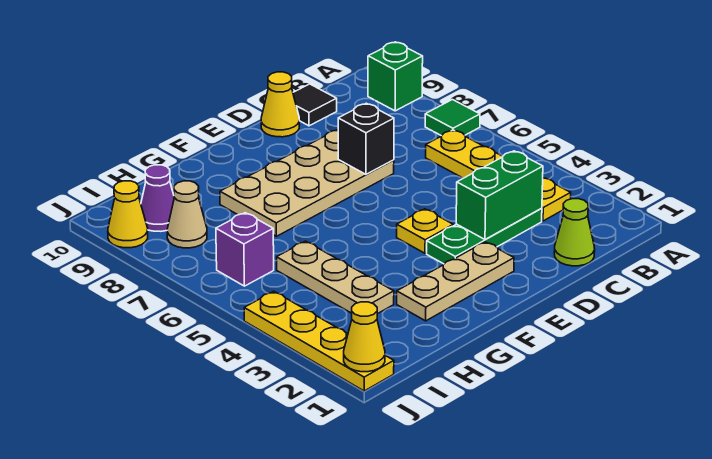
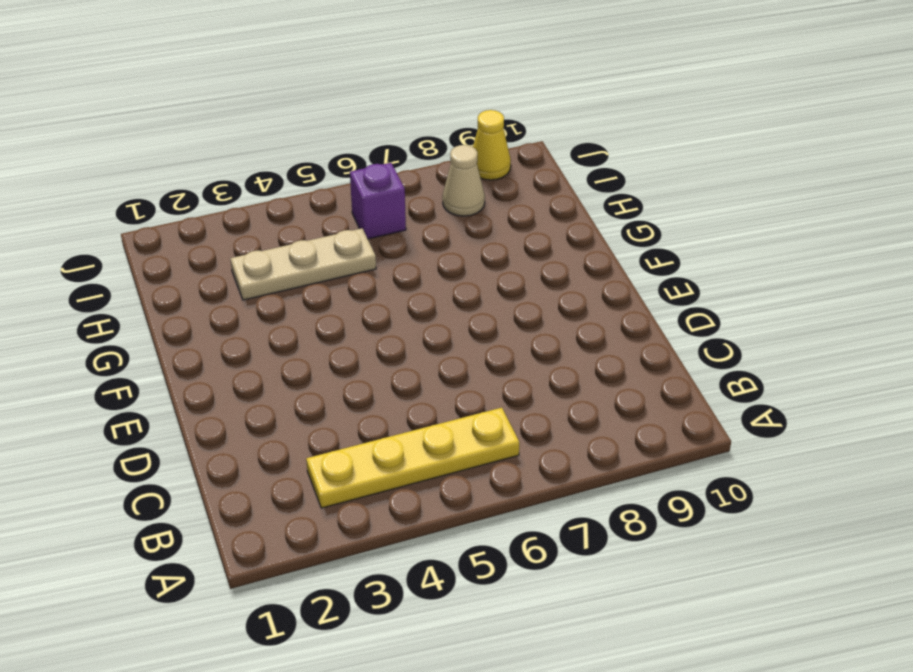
none -> green 1x1 tile [425,100,480,136]
none -> green 1x1 brick [368,42,423,111]
none -> lime 1x1 cone [554,199,595,266]

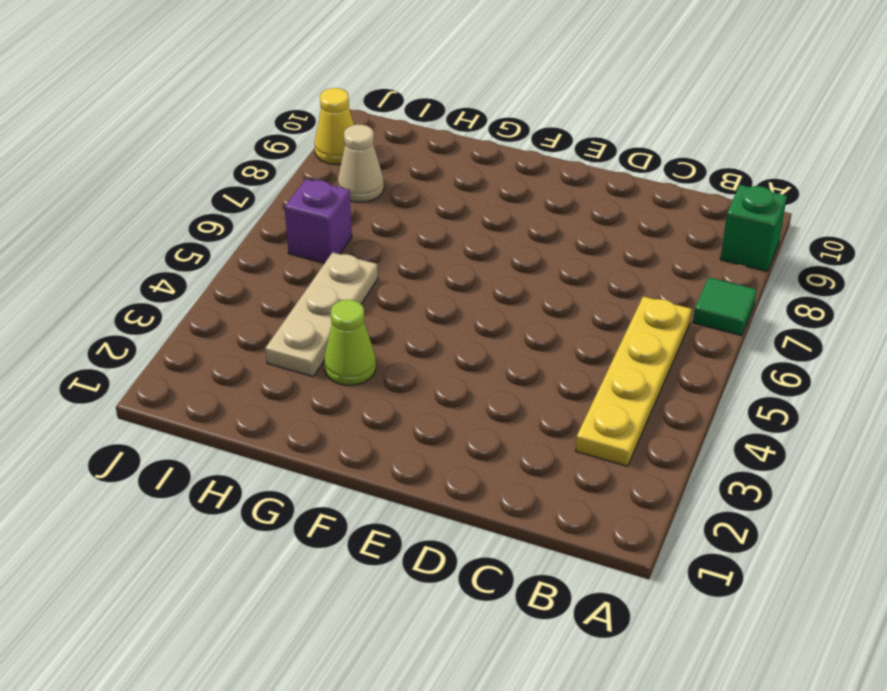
lime 1x1 cone [324,300,376,385] -> lime 1x1 cone moved to [554,199,595,266]
none -> green 1x3 plate [427,208,542,264]
none -> black 1x1 tile [293,84,337,126]
none -> tan 2x4 plate [220,130,394,236]

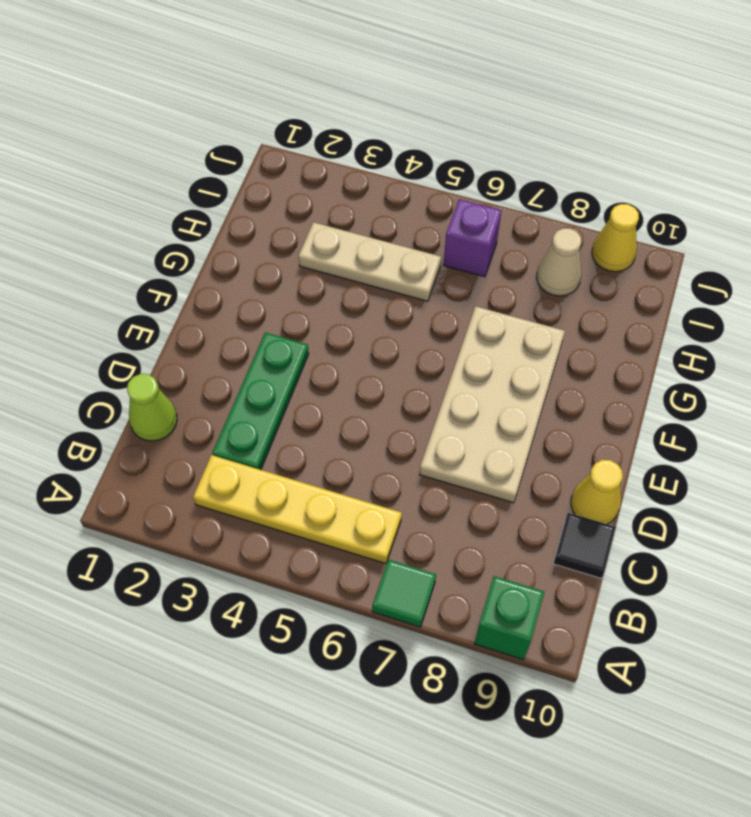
none -> tan 1x3 plate [397,242,514,321]
none -> yellow 1x1 plate [397,209,453,253]
none -> purple 1x1 cone [141,165,174,231]

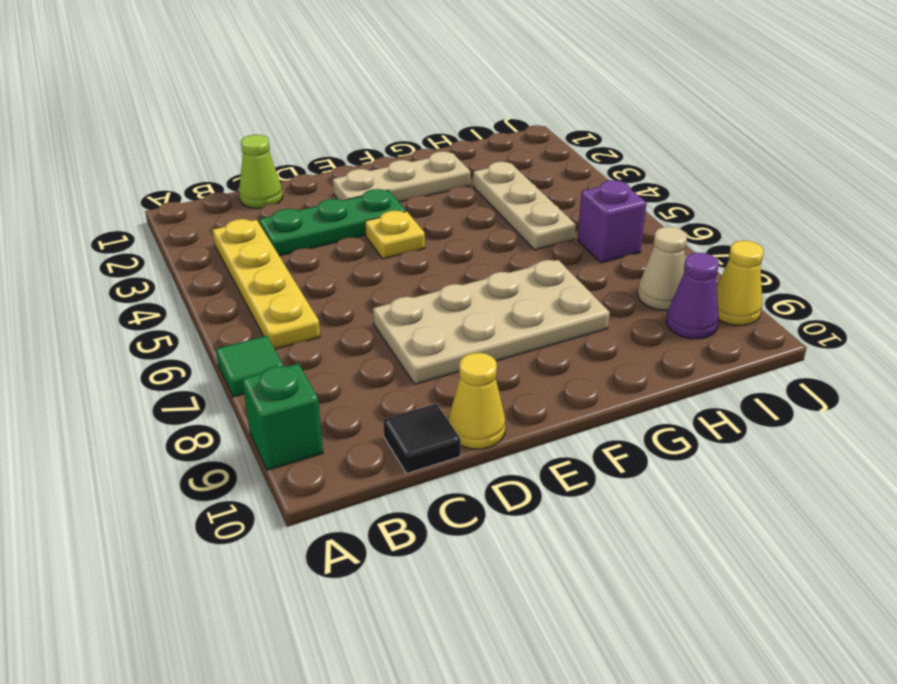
none -> yellow 1x4 plate [244,291,394,391]
none -> green 1x2 brick [456,151,543,239]
none -> black 1x1 brick [338,103,394,174]

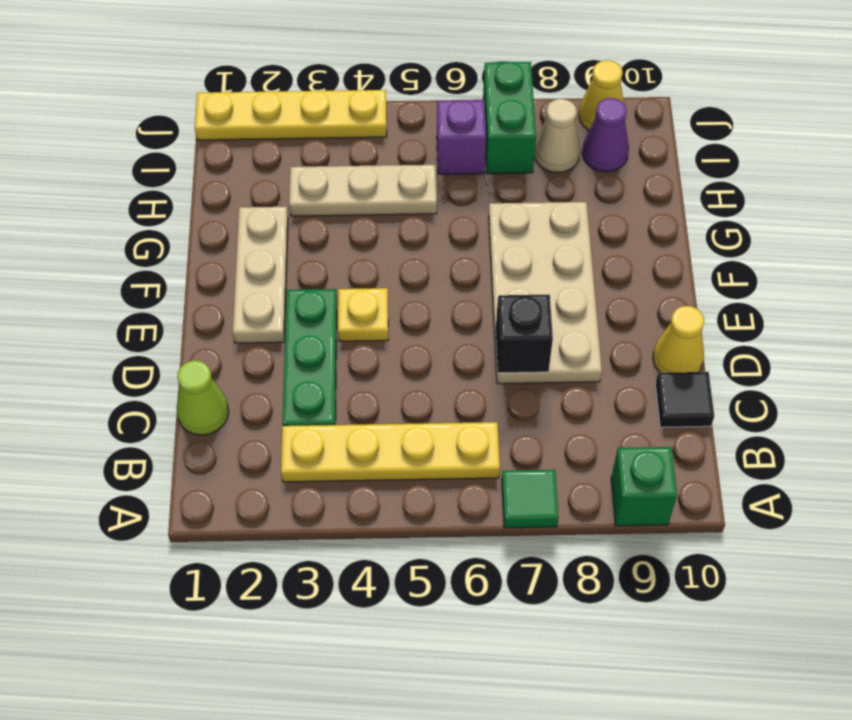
green 1x2 brick [483,62,536,174] -> green 1x2 brick moved to [456,151,543,239]
none -> yellow 1x1 cone [344,302,385,372]

